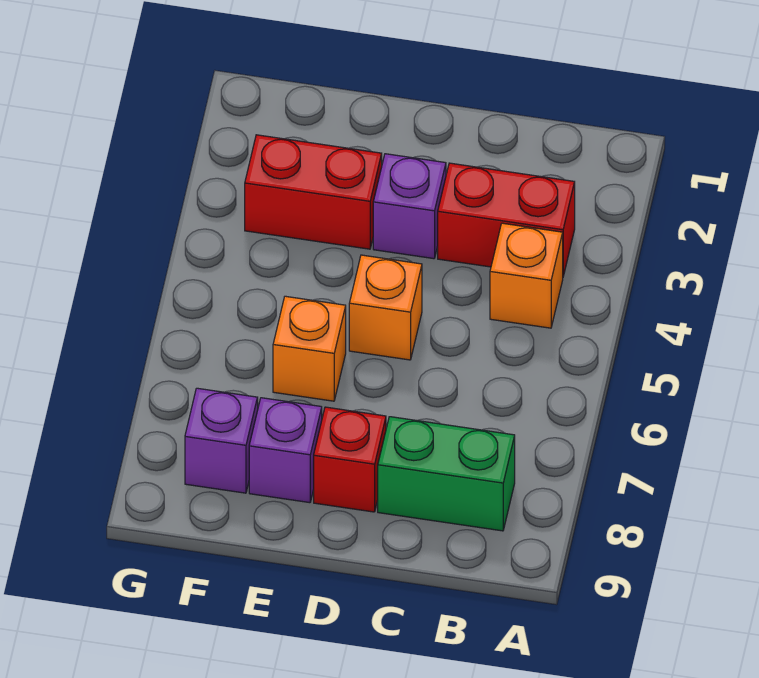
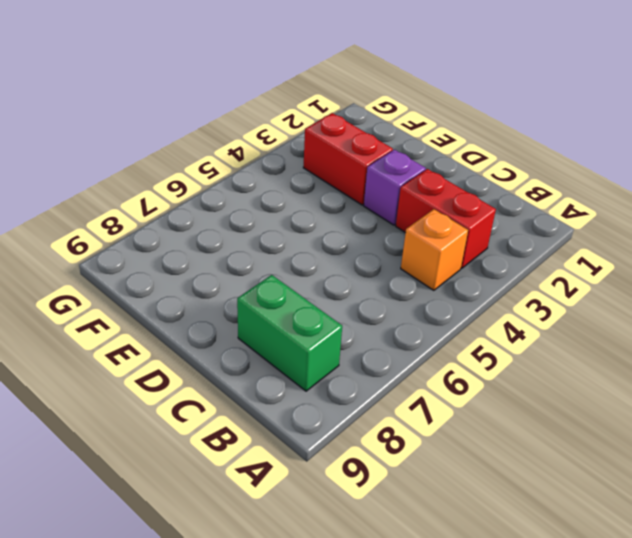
none -> orange 1x1 brick [349,255,422,360]
none -> red 1x1 brick [314,407,386,512]

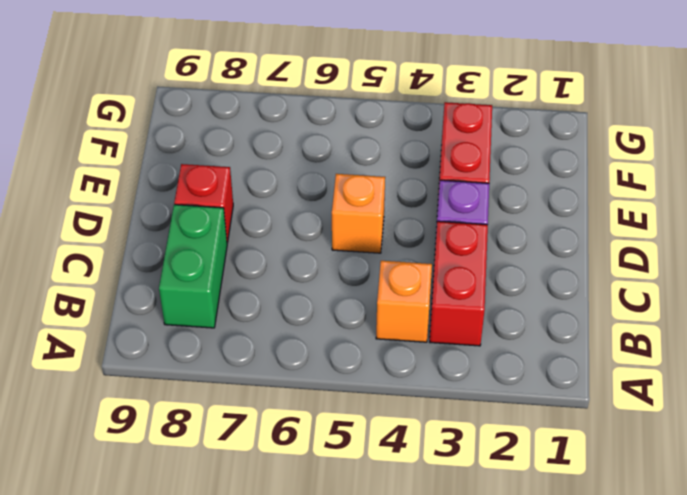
none -> orange 1x1 brick [273,296,346,401]
none -> purple 1x1 brick [249,398,322,503]

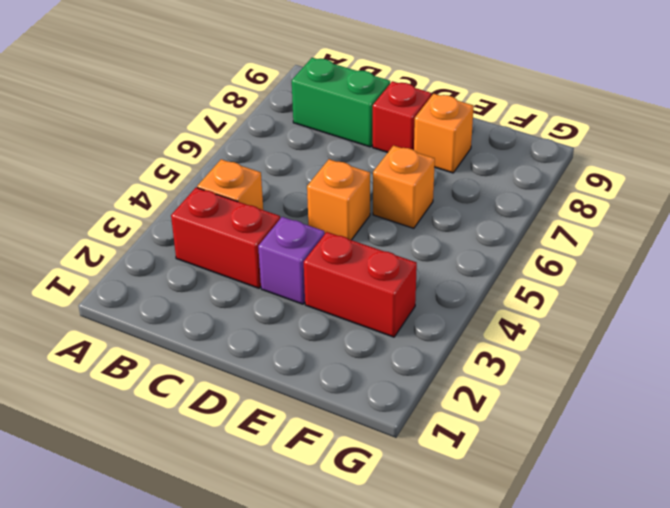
orange 1x1 brick [414,94,474,173] -> purple 1x1 brick [249,398,322,503]
none -> purple 1x1 brick [185,388,258,493]

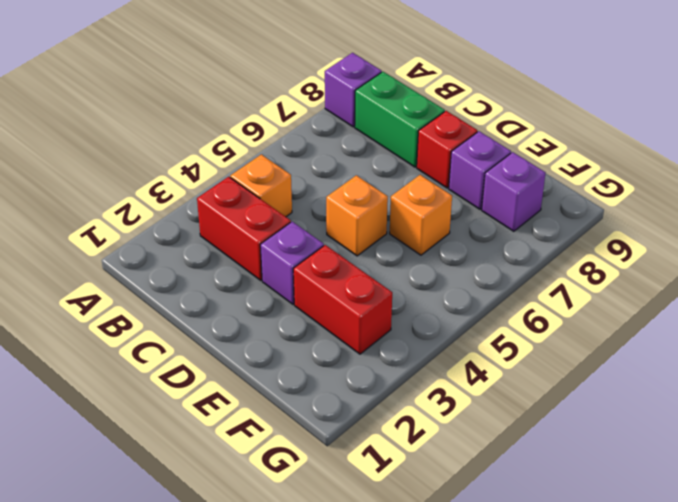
purple 1x1 brick [325,53,381,127] -> none

